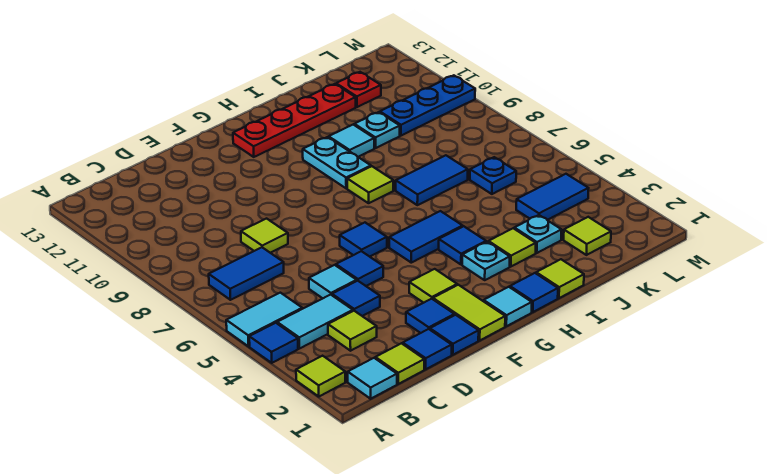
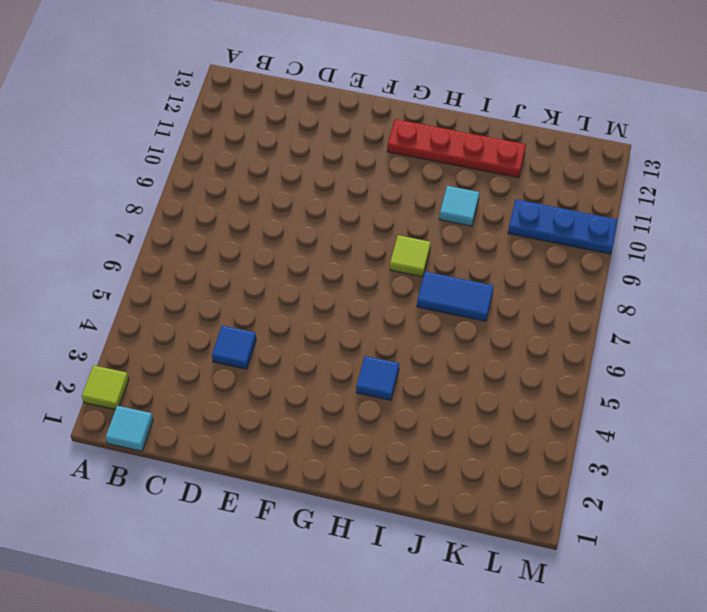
none -> blue 1x1 tile [249,323,298,363]
none -> cyan 1x2 tile [226,293,302,346]
none -> cyan 1x2 tile [277,295,353,349]
none -> blue 1x2 tile [209,247,284,300]

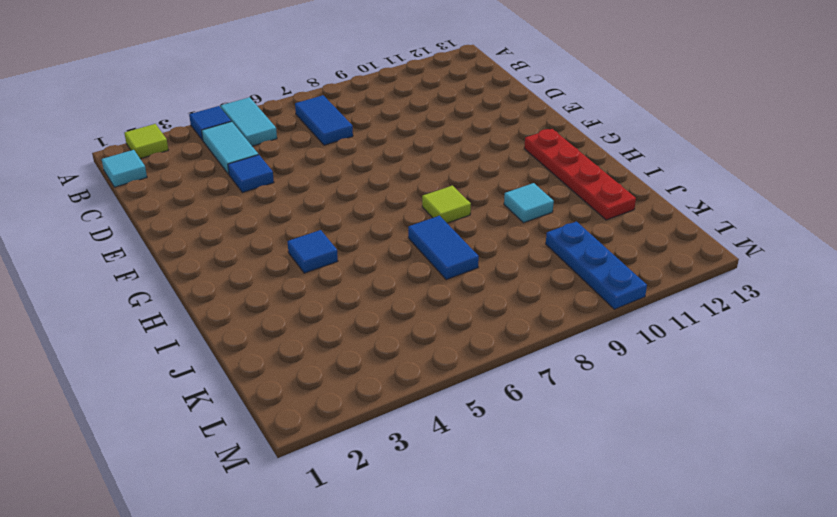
none -> lime 1x1 tile [375,343,424,384]
none -> lime 1x1 tile [328,311,377,351]
none -> blue 1x1 tile [403,329,452,369]
none -> cyan 1x1 tile [309,265,357,298]

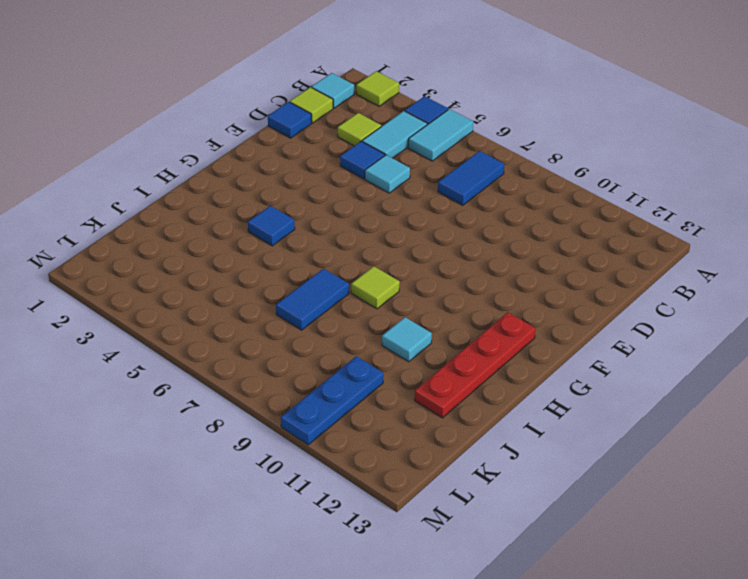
none -> lime 1x1 tile [241,219,288,253]
none -> blue 1x1 tile [430,315,479,355]
none -> blue 1x1 tile [406,299,454,333]
none -> blue 1x1 tile [336,251,383,286]

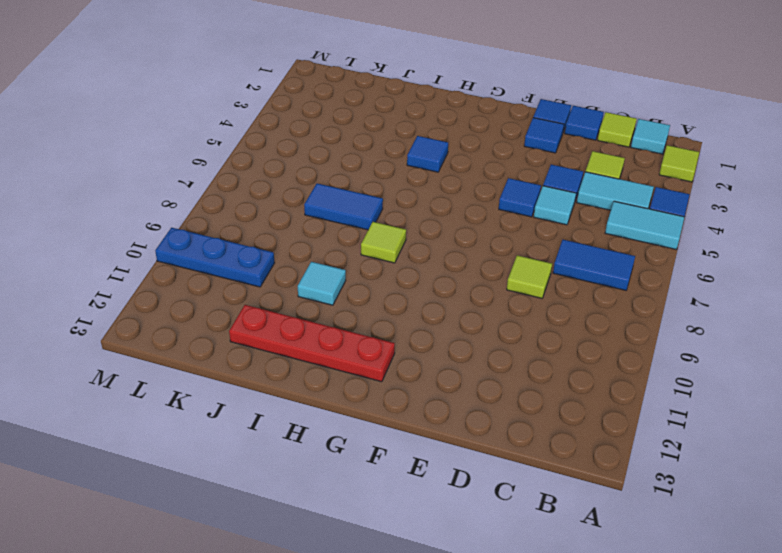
none -> lime 1x2 tile [433,285,505,340]
none -> lime 1x1 tile [409,269,457,303]
none -> blue 1x1 tile [340,223,387,257]
none -> cyan 1x1 tile [484,287,532,326]

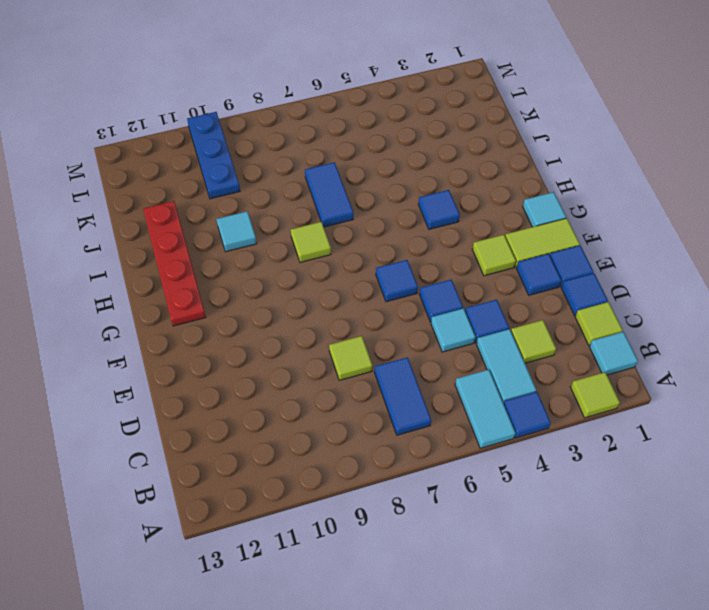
none -> blue 1x2 tile [389,211,463,263]
none -> blue 1x1 tile [510,273,558,312]
none -> cyan 1x1 plate [462,242,510,280]
none -> cyan 1x2 plate [303,137,371,188]

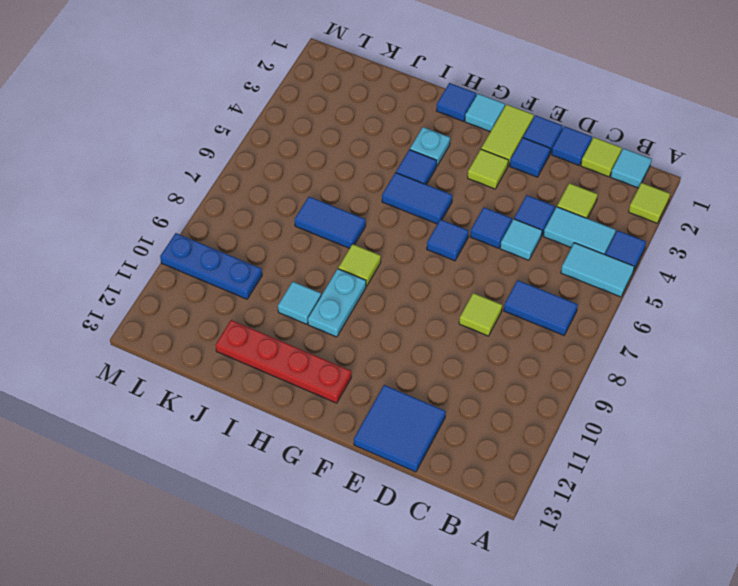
blue 2x2 tile [354,385,446,472] -> none
none -> lime 1x1 tile [536,259,584,298]
none -> lime 1x1 tile [488,228,536,267]
none -> cyan 1x1 plate [514,215,562,253]
none -> cyan 1x1 plate [354,112,400,148]

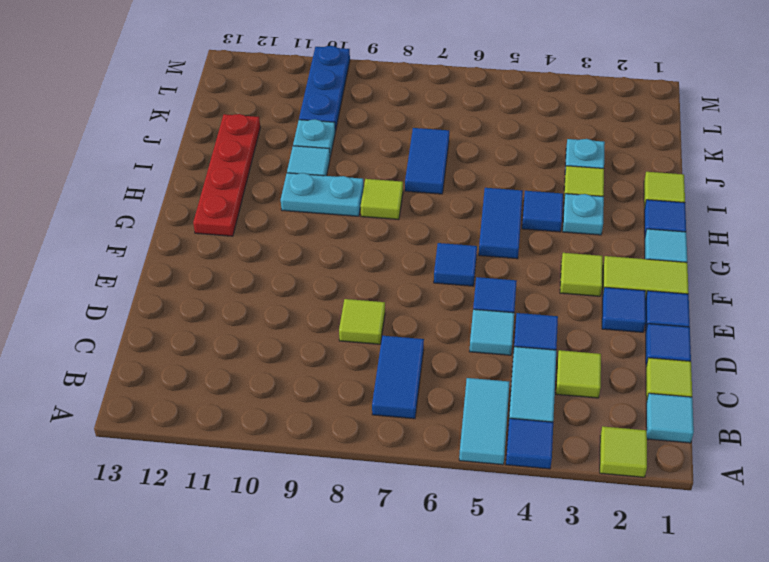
none -> lime 1x1 tile [564,217,611,255]
none -> blue 1x2 tile [516,174,589,220]
none -> blue 1x1 plate [470,157,516,194]
none -> red 1x1 plate [336,72,381,107]

